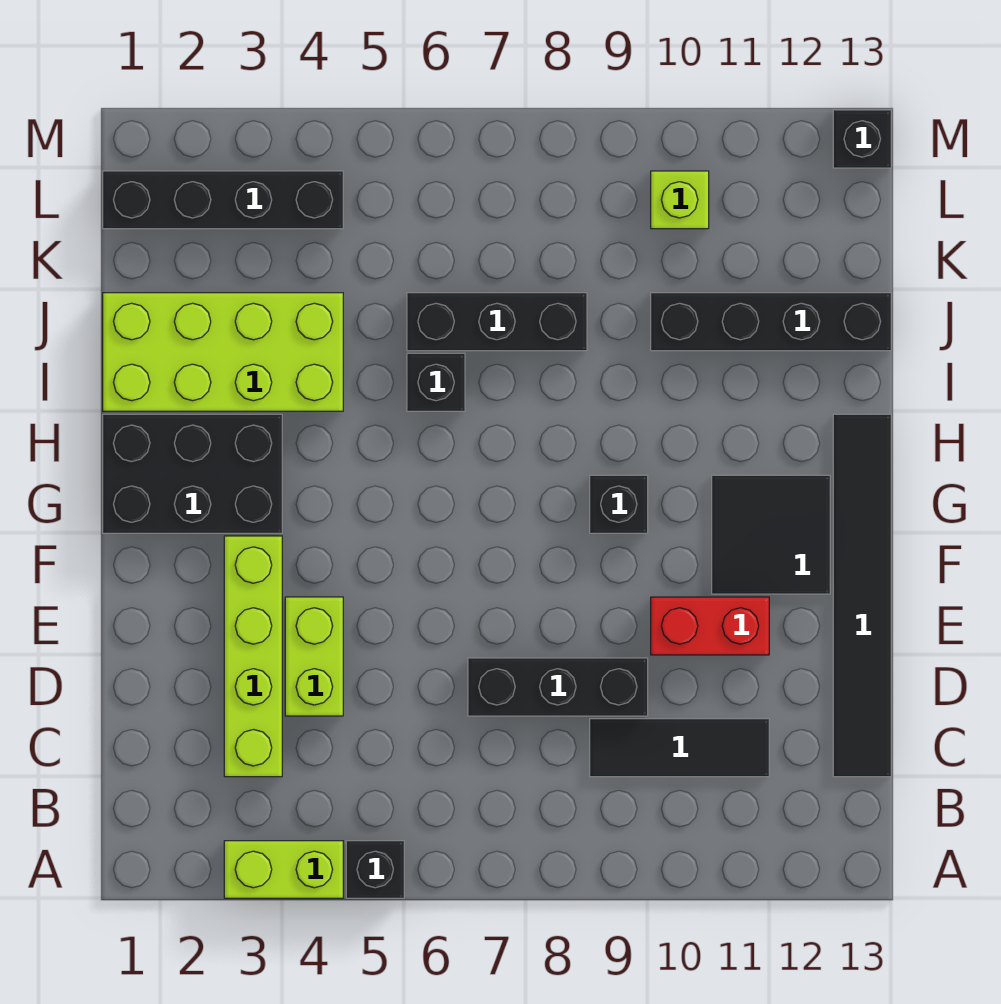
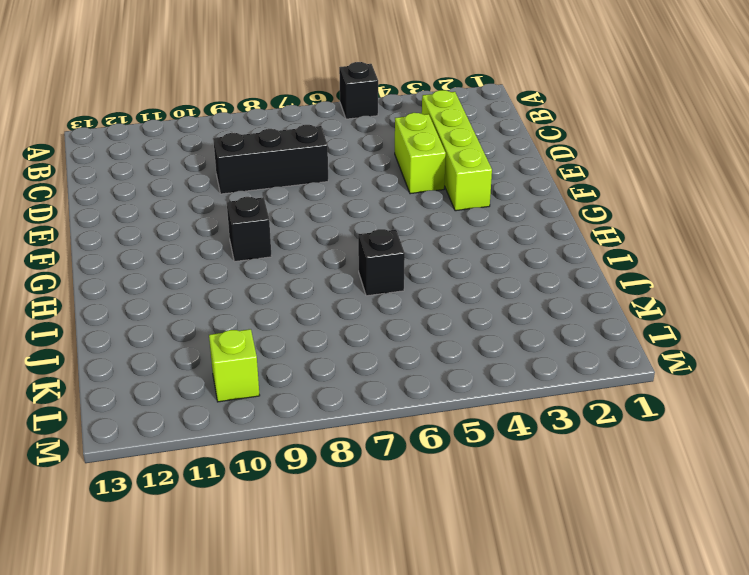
none -> lime 1x2 brick [224,841,343,898]
none -> black 1x3 tile [590,719,769,777]
none -> black 1x6 tile [833,414,891,777]

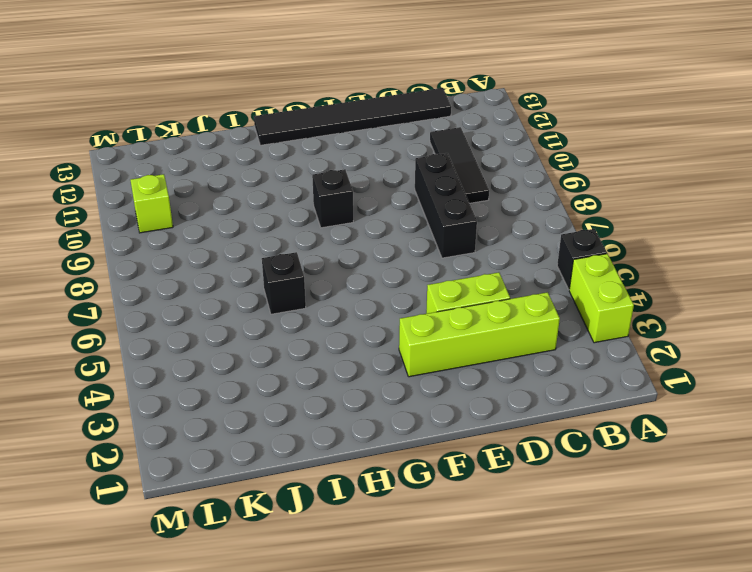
none -> red 1x2 brick [651,597,769,655]
none -> black 2x2 tile [712,475,830,594]
none -> black 2x3 brick [103,414,282,533]

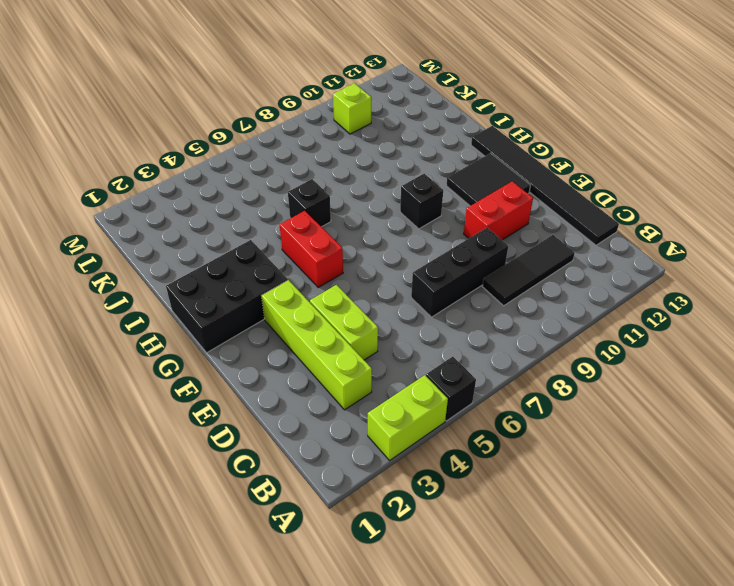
red 1x2 brick [280,211,343,287] -> none
none -> lime 2x4 brick [103,293,343,411]
none -> black 1x3 brick [407,293,587,351]
none -> black 1x4 brick [651,293,891,351]

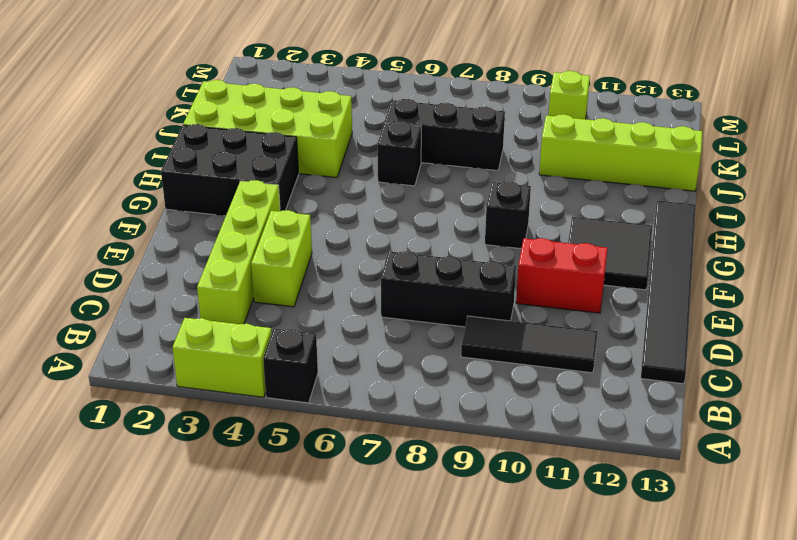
lime 1x4 brick [539,114,702,191] -> black 1x4 brick [651,293,891,351]
none -> black 1x4 brick [103,171,343,229]
none -> black 1x1 brick [833,110,891,168]

